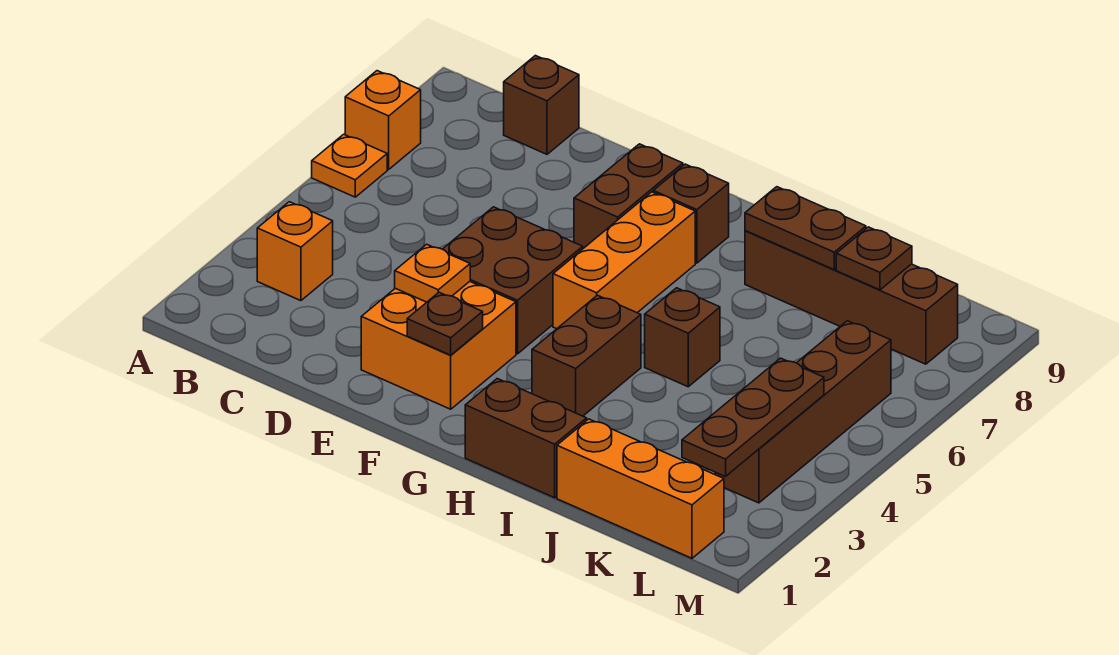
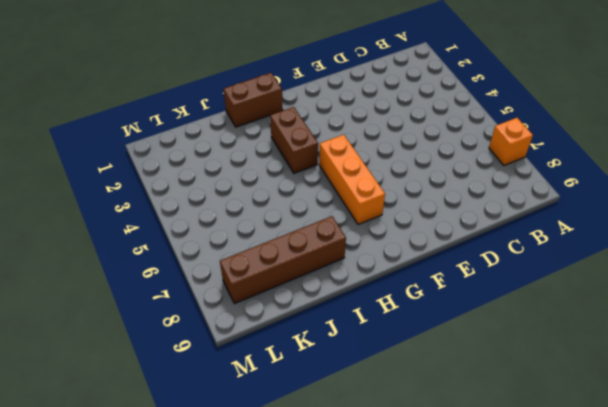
none -> orange 1x1 plate [312,134,387,197]
none -> orange 1x1 brick [257,202,333,301]
none -> brown 1x1 brick [504,56,579,154]

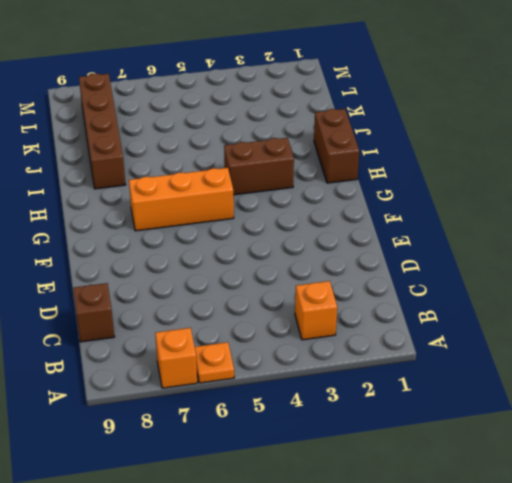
none -> orange 2x2 brick [361,282,516,409]
none -> brown 2x2 brick [443,207,583,354]
none -> brown 1x2 brick [574,144,683,248]

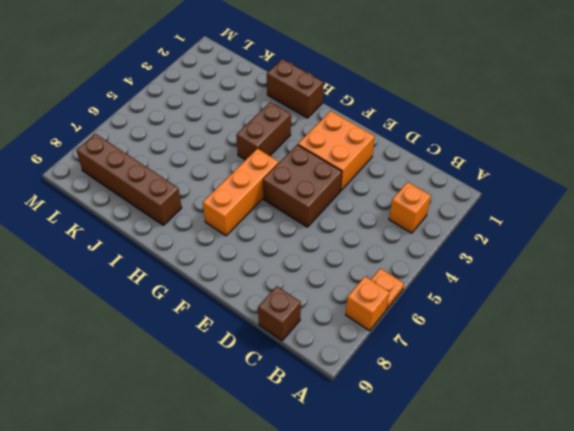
none -> brown 1x2 brick [574,144,683,248]
none -> brown 1x1 brick [653,164,729,263]
none -> brown 1x1 brick [645,288,720,387]

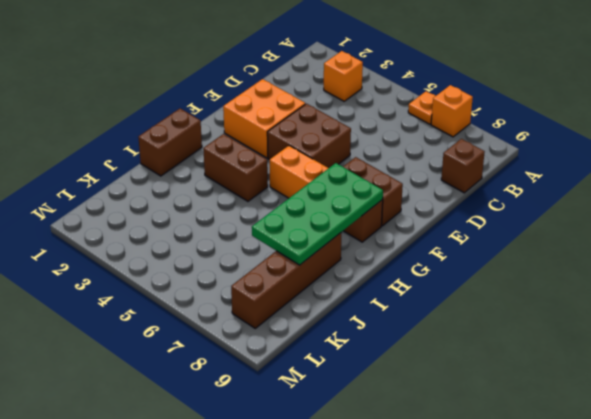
green 2x4 plate [252,163,383,265] -> brown 1x2 plate [745,187,866,270]
none -> brown 1x1 brick [645,288,720,387]
none -> orange 1x3 brick [557,419,724,558]
none -> brown 1x4 brick [715,321,891,503]

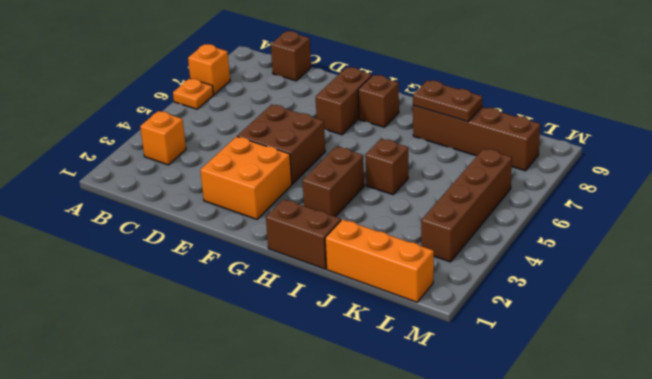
none -> orange 1x3 brick [553,192,695,329]
none -> orange 1x1 plate [395,244,470,302]
none -> brown 1x1 plate [407,292,483,355]

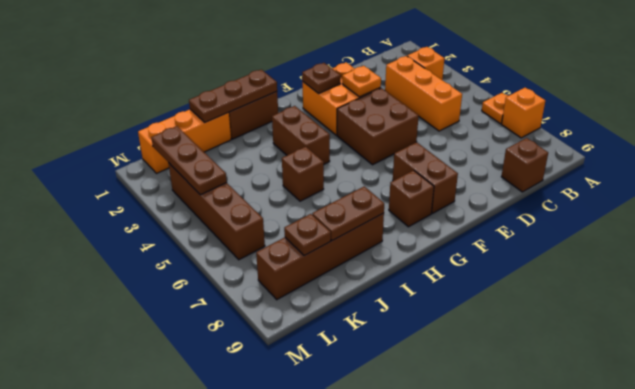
orange 1x3 brick [385,56,462,131] -> orange 1x3 brick moved to [553,192,695,329]
brown 1x3 plate [189,70,277,122] -> none

